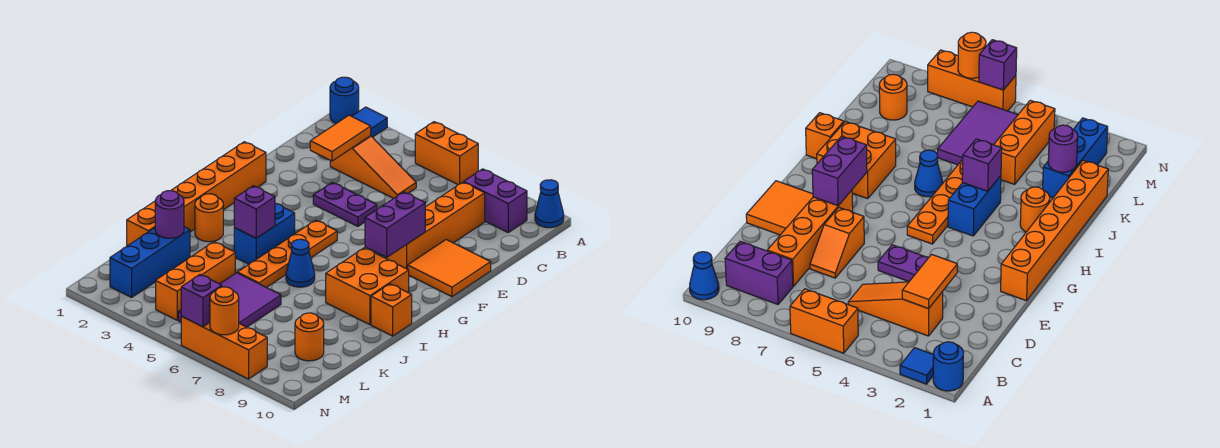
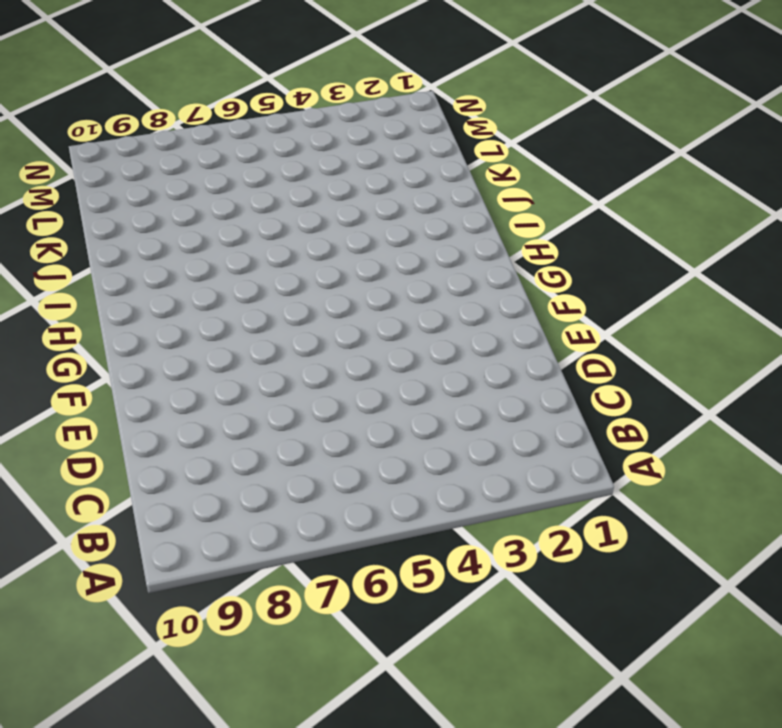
none -> blue 1x1 round brick [330,77,359,123]
none -> blue 1x1 tile [352,107,387,137]
none -> orange 1x2 brick [415,122,478,185]

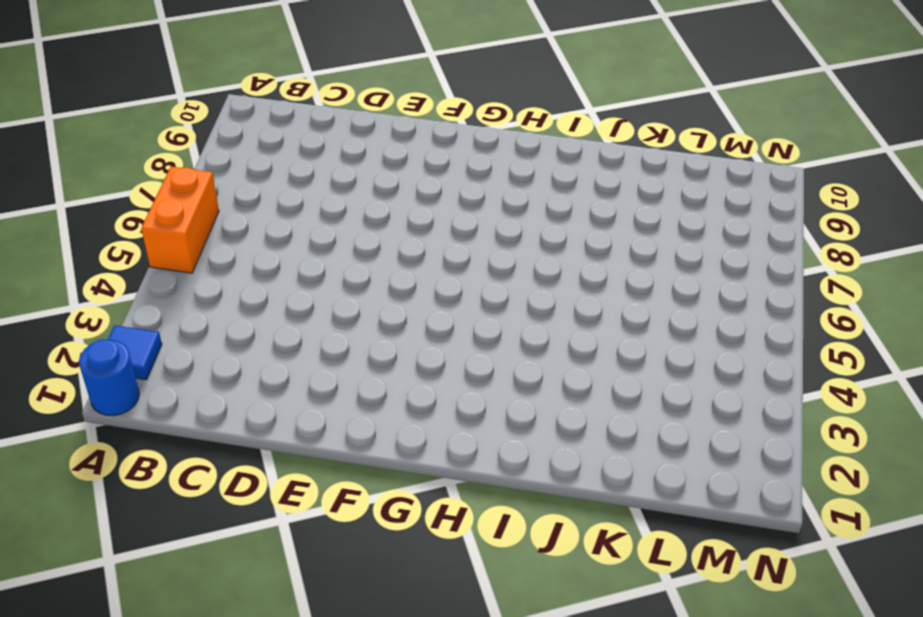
none -> blue 1x1 cone [535,180,564,228]
none -> purple 1x2 brick [464,169,527,232]
none -> orange 1x3 slope [330,136,416,198]

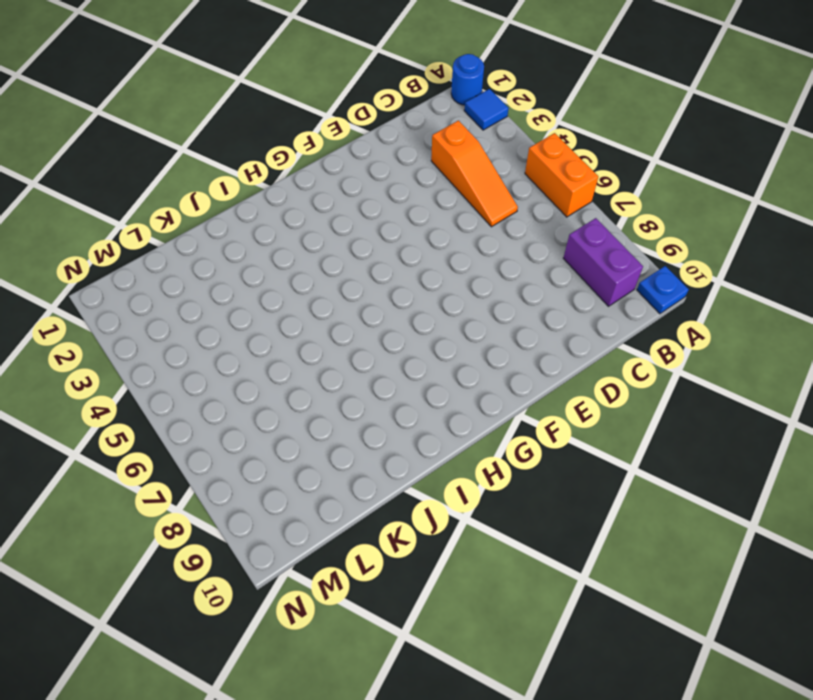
blue 1x1 plate [637,266,689,314] -> blue 1x1 cone [535,180,564,228]
none -> orange 1x4 brick [385,182,485,269]
none -> orange 1x2 slope [810,208,864,278]
none -> purple 1x2 plate [313,182,377,226]

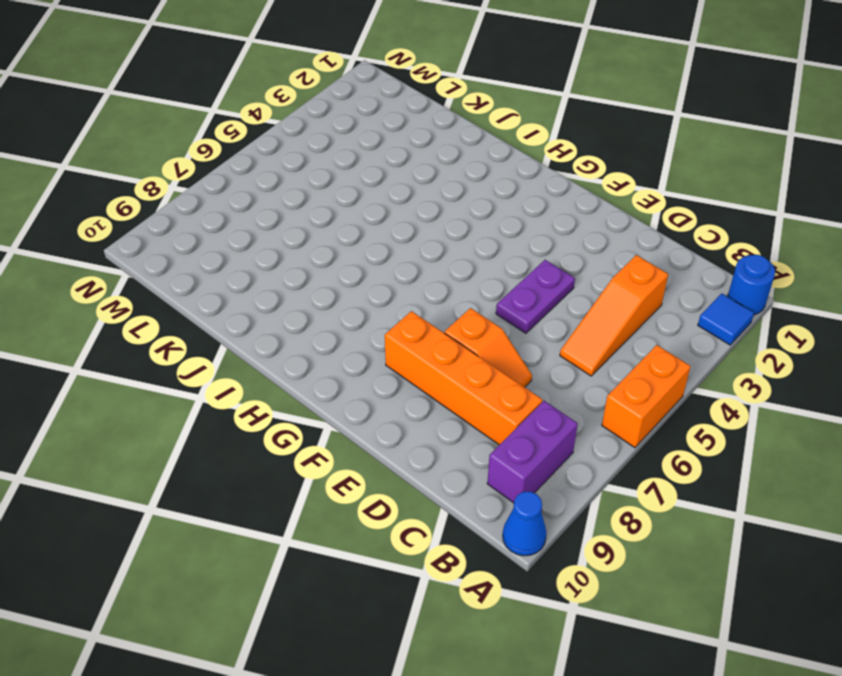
none -> orange 2x2 tile [408,240,491,297]
none -> orange 1x6 brick [127,142,266,246]
none -> orange 1x4 plate [238,220,337,288]

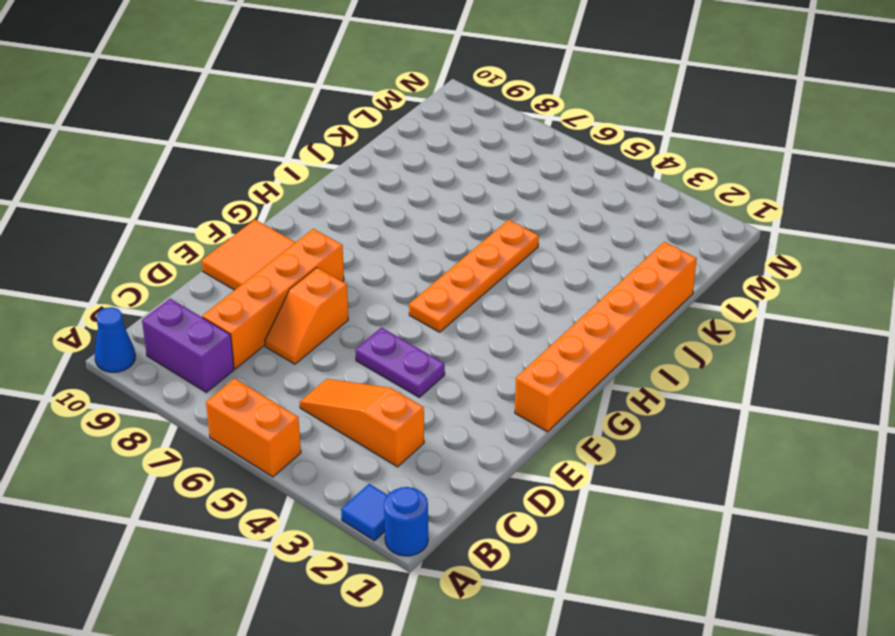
none -> blue 1x2 brick [234,203,295,264]
none -> orange 2x2 brick [326,248,409,325]
none -> orange 1x1 round brick [195,194,223,242]

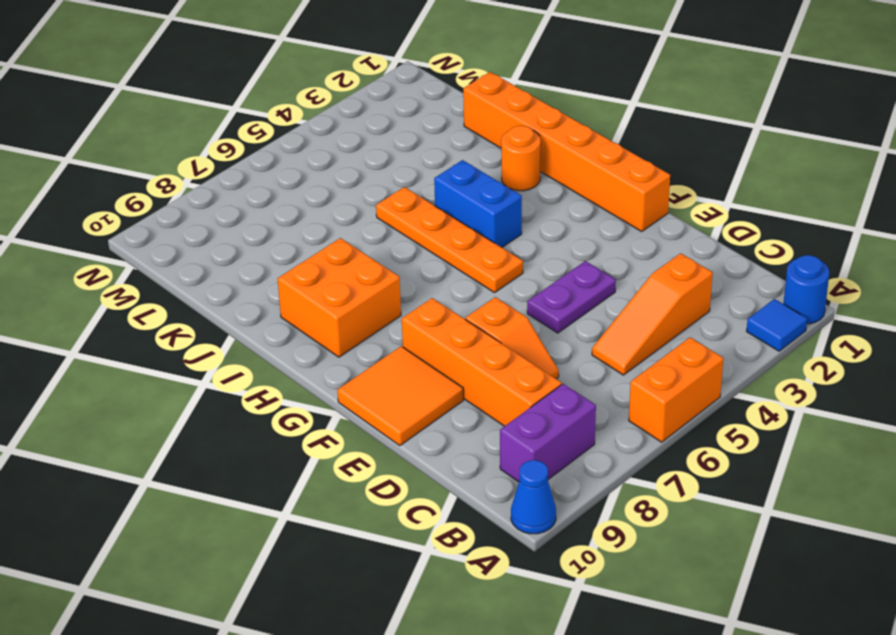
none -> blue 1x1 cone [286,239,315,287]
none -> orange 1x1 brick [371,284,412,336]
none -> blue 1x3 brick [110,227,190,297]

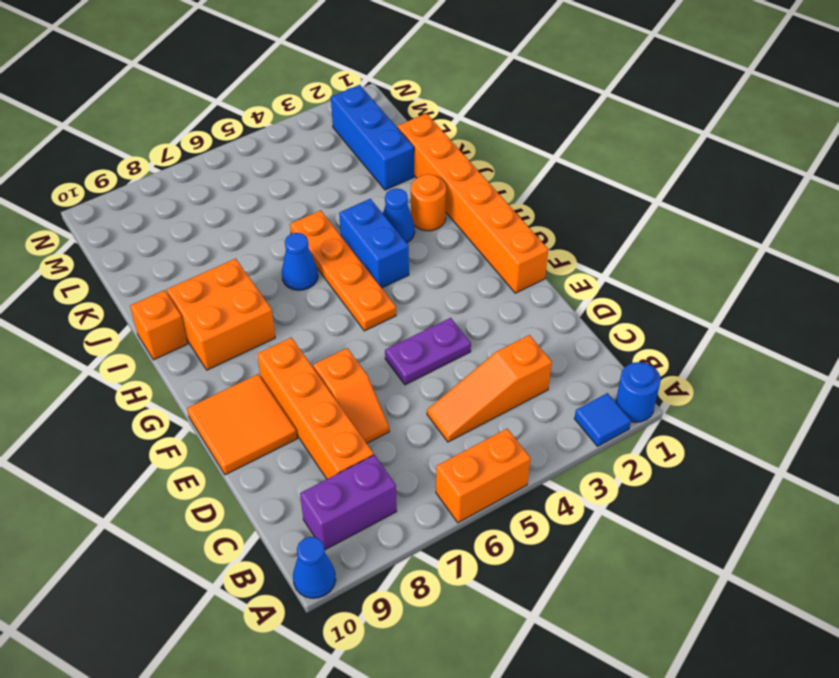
blue 1x1 cone [383,188,415,243] -> none
none -> orange 1x3 brick [156,242,235,320]
none -> purple 2x3 tile [178,273,281,327]
none -> orange 1x1 round brick [295,313,324,361]

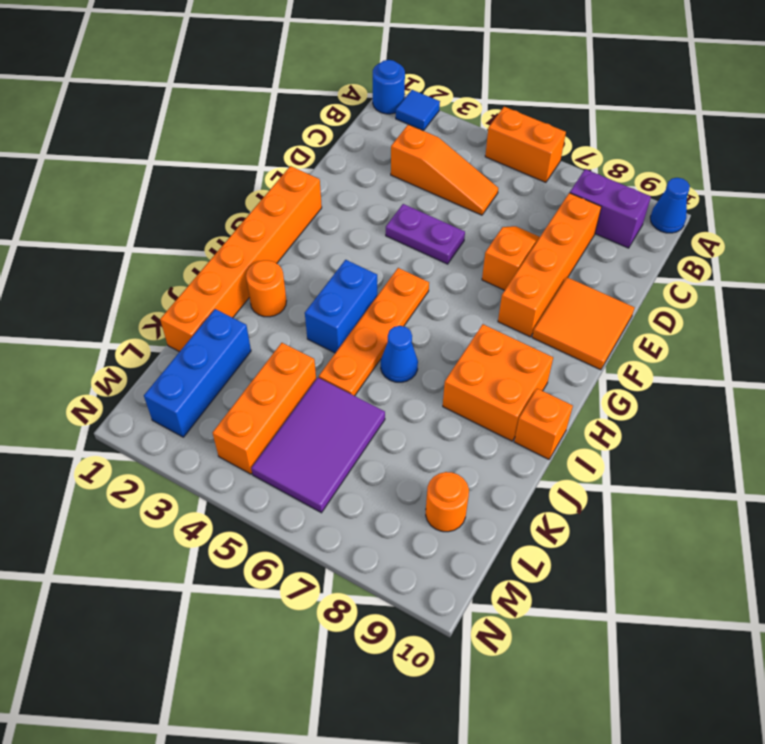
none -> orange 1x3 brick [181,317,267,379]
none -> orange 1x2 tile [310,115,371,161]
none -> purple 1x2 brick [365,192,425,257]

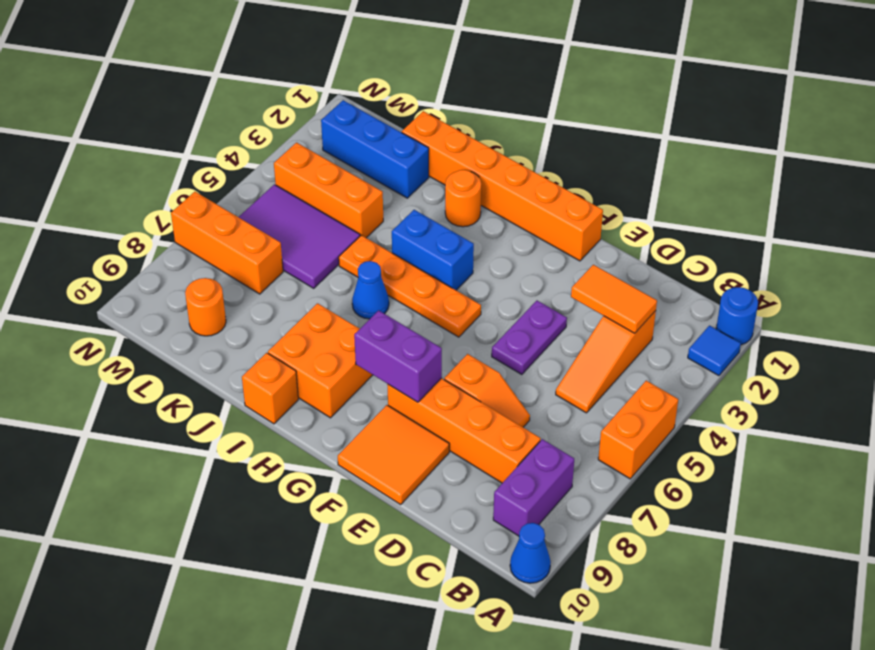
orange 1x3 brick [171,192,283,294] -> orange 1x3 brick turned to [181,317,267,379]
none -> purple 1x1 brick [234,186,275,238]
none -> purple 1x1 round brick [155,191,184,238]
none -> purple 1x1 brick [181,274,222,327]

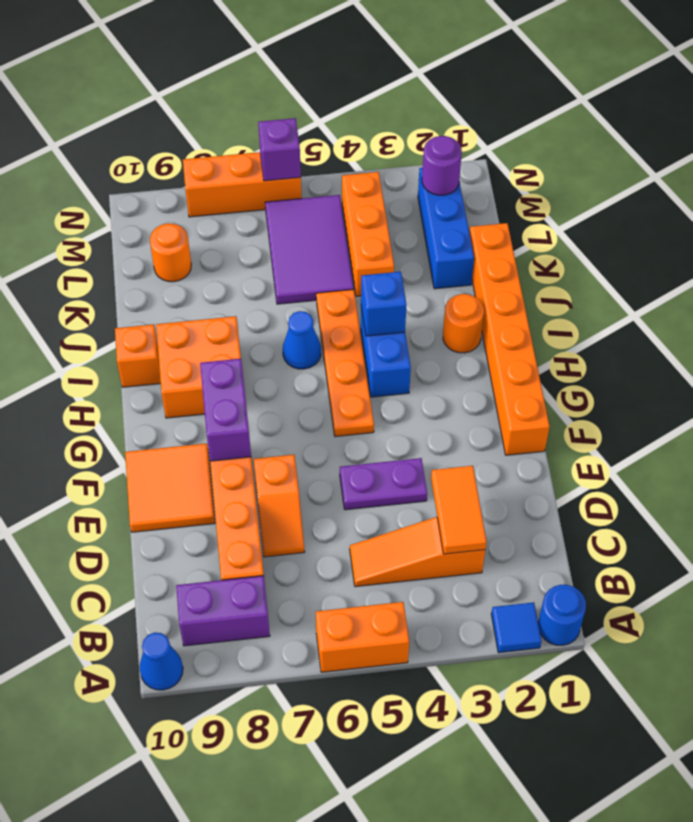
blue 1x1 brick [361,272,407,336] -> purple 1x1 brick [234,186,275,238]
purple 1x1 round brick [422,136,462,195] -> purple 1x1 round brick moved to [155,191,184,238]
none -> orange 1x1 round brick [210,287,239,335]

